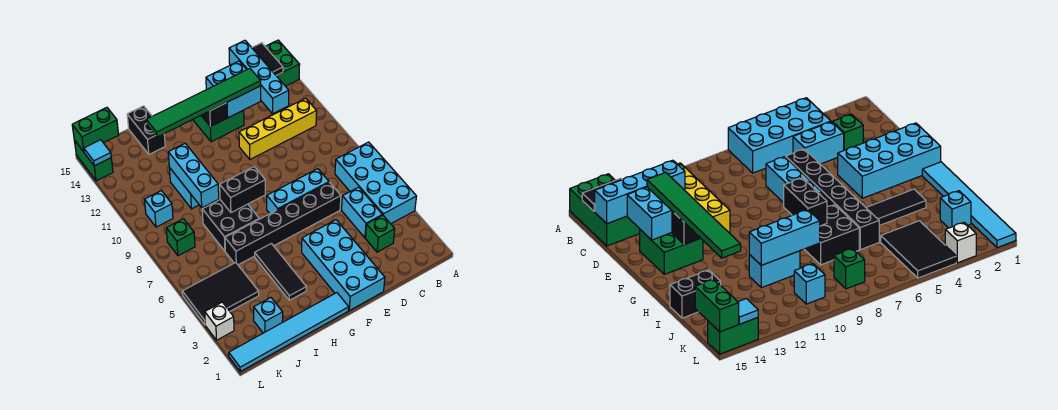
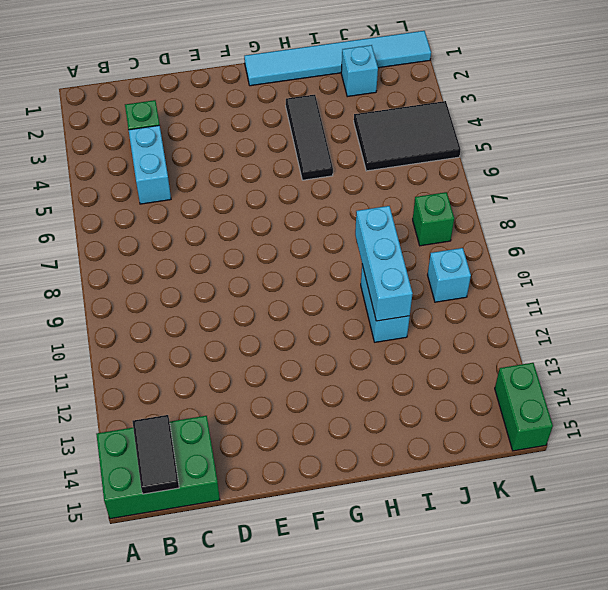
none -> cyan 2x4 brick [335,142,417,224]
none -> yellow 1x4 brick [239,98,317,159]
none -> black 1x6 brick [225,182,341,265]

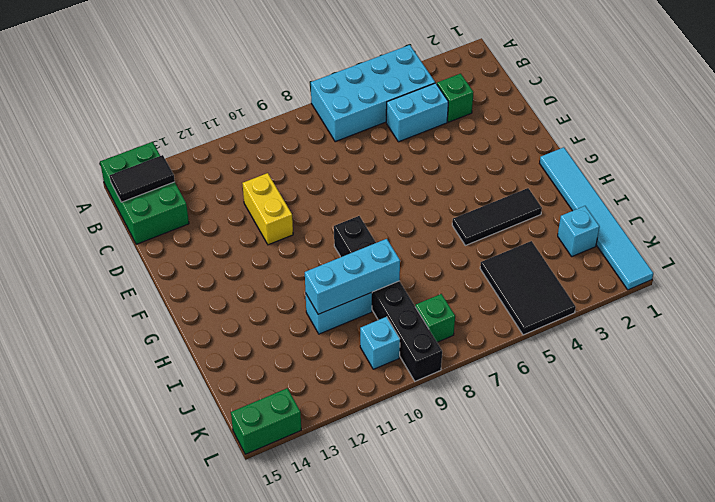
yellow 1x2 brick [243,173,293,245] -> yellow 1x4 brick [239,98,317,159]
black 1x6 brick [334,216,442,381] -> black 1x6 brick moved to [225,182,341,265]
none -> cyan 1x3 brick [267,169,329,213]
none -> cyan 2x4 brick [302,220,385,311]
none -> green 2x2 brick [193,110,244,142]

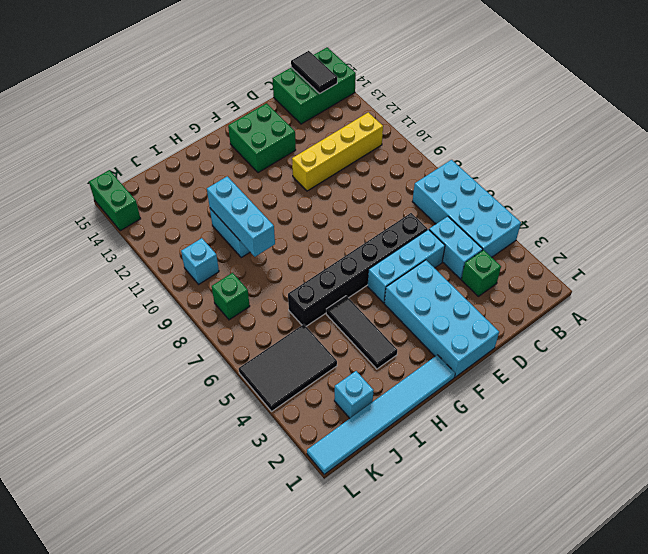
cyan 1x3 brick [367,229,445,303] -> cyan 1x3 brick moved to [267,169,329,213]
none -> black 2x2 brick [202,200,259,251]
none -> black 1x2 brick [127,106,165,154]
none -> white 1x1 brick [205,302,234,340]

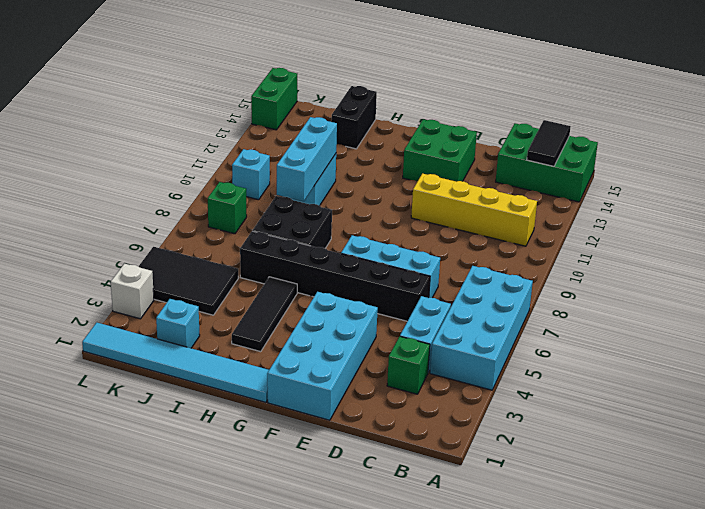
none -> cyan 1x4 brick [229,40,289,114]
none -> cyan 2x2 brick [206,61,261,118]
none -> black 1x1 brick [201,103,227,127]

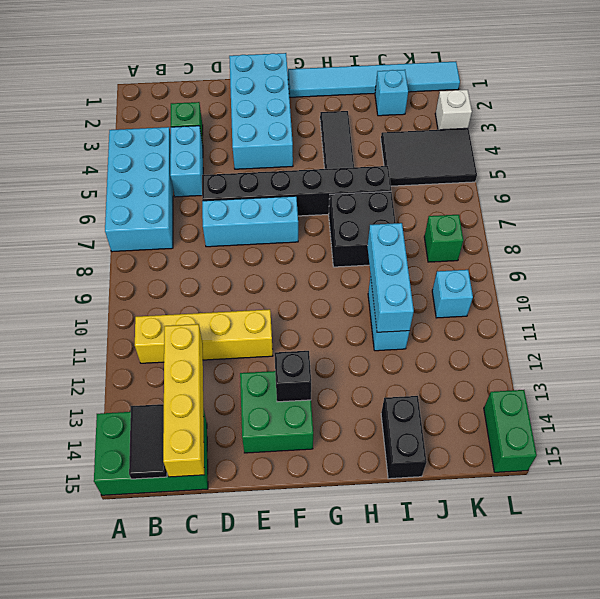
yellow 1x4 brick [163,324,204,477] -> cyan 1x4 brick [229,40,289,114]
none -> cyan 2x2 brick [206,61,261,118]
none -> black 1x2 brick [220,167,265,213]
none -> green 1x2 brick [72,107,119,152]

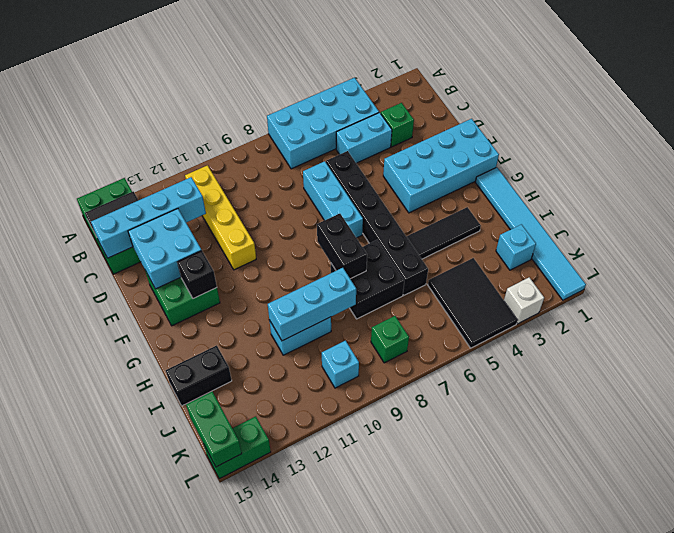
none -> cyan 1x1 tile [84,140,111,166]
none -> green 1x6 tile [146,68,261,137]

